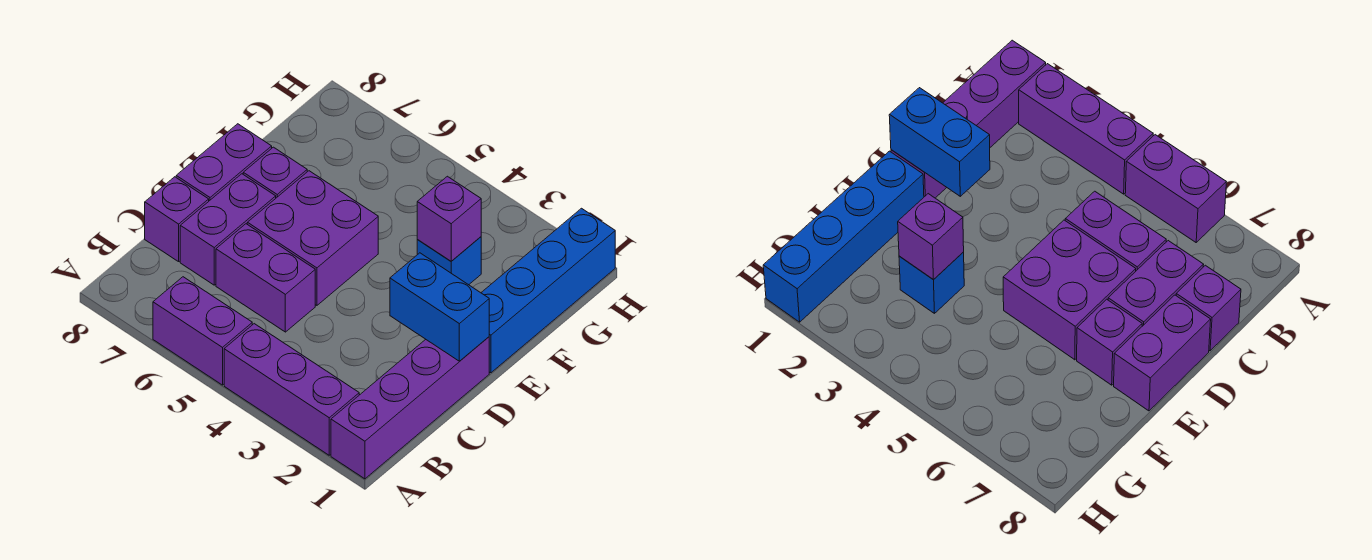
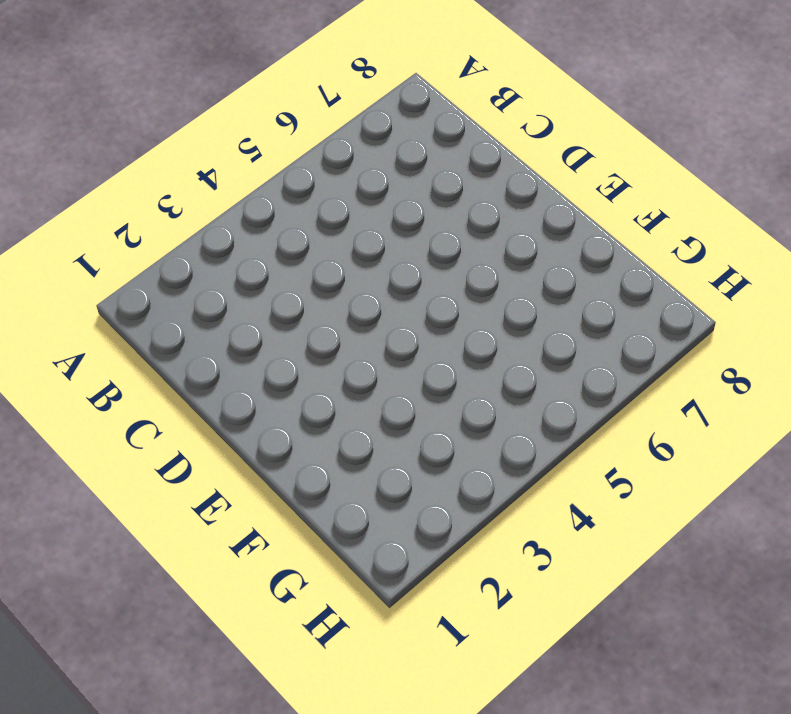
none -> purple 1x4 brick [331,337,489,479]
none -> purple 1x3 brick [224,324,359,455]
none -> purple 1x2 brick [153,277,252,385]

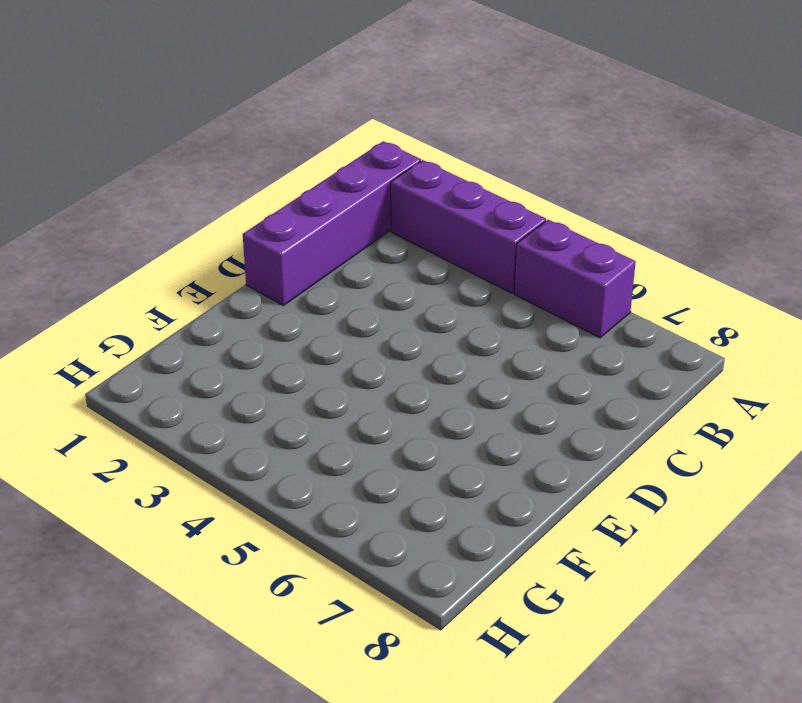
none -> purple 1x2 brick [216,224,315,332]
none -> purple 1x2 brick [180,174,276,285]
none -> purple 1x1 brick [145,177,209,262]

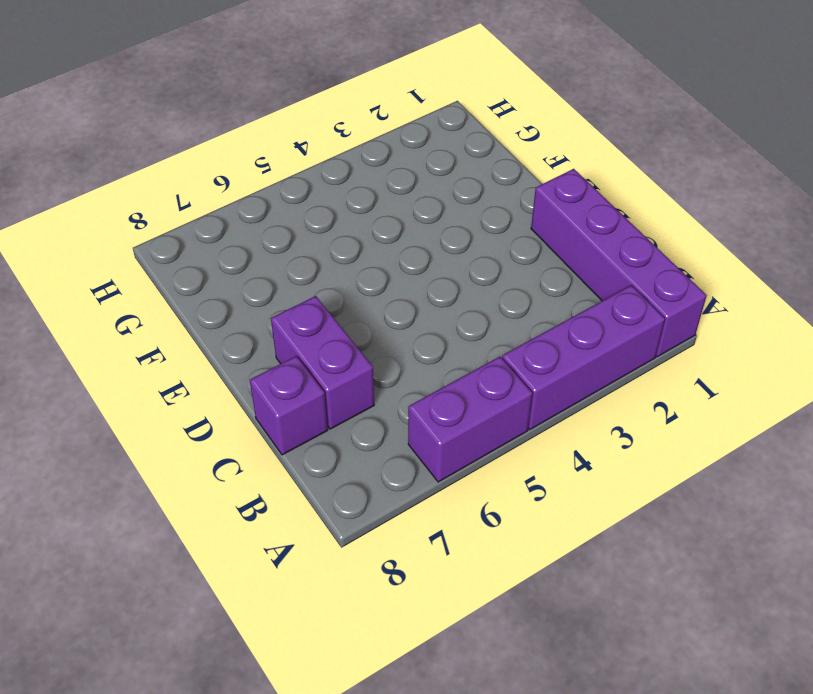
none -> purple 1x2 brick [216,224,315,332]
none -> purple 2x2 brick [247,171,378,305]
none -> purple 1x2 brick [176,124,272,201]

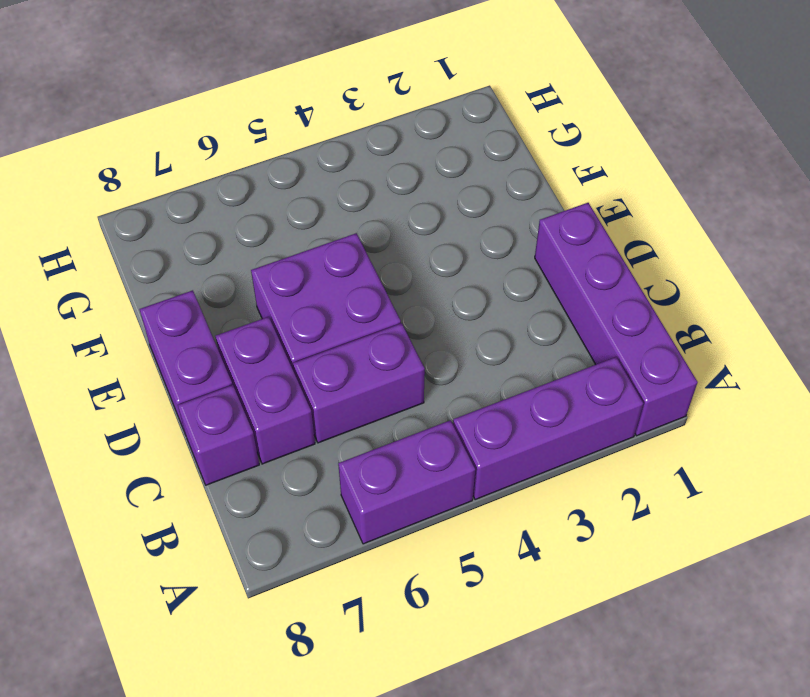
none -> blue 1x4 brick [481,208,615,373]
none -> purple 1x1 brick [243,147,307,198]
none -> blue 1x1 brick [417,237,481,285]

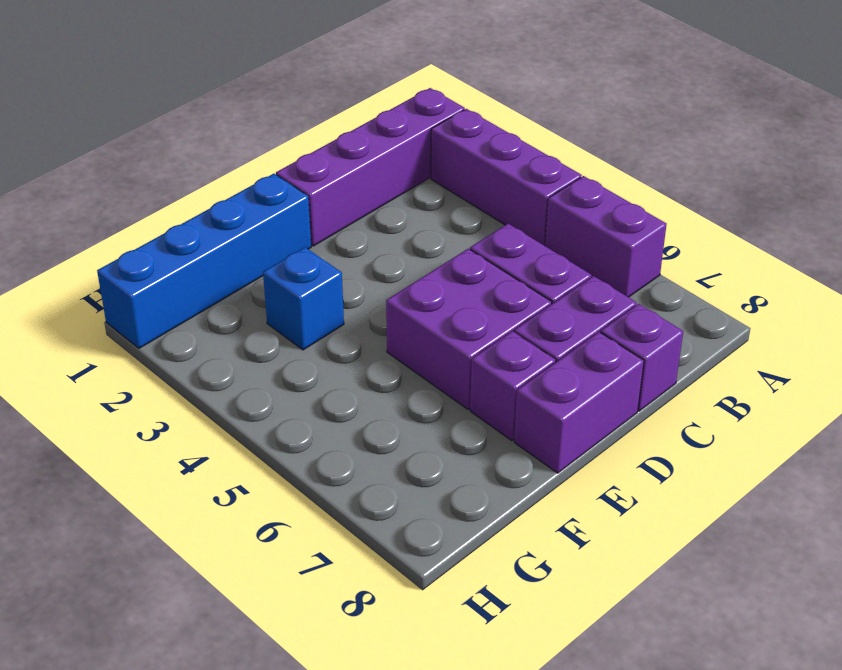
none -> blue 1x2 brick [390,253,489,361]
none -> purple 1x1 brick [417,176,481,261]

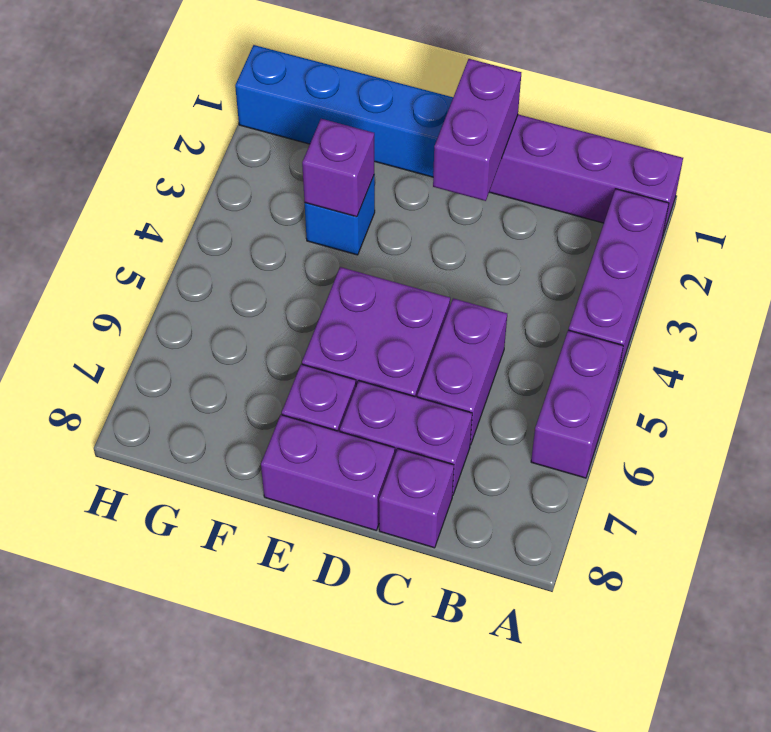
purple 1x2 brick [433,59,521,201] -> blue 1x2 brick [390,253,489,361]

